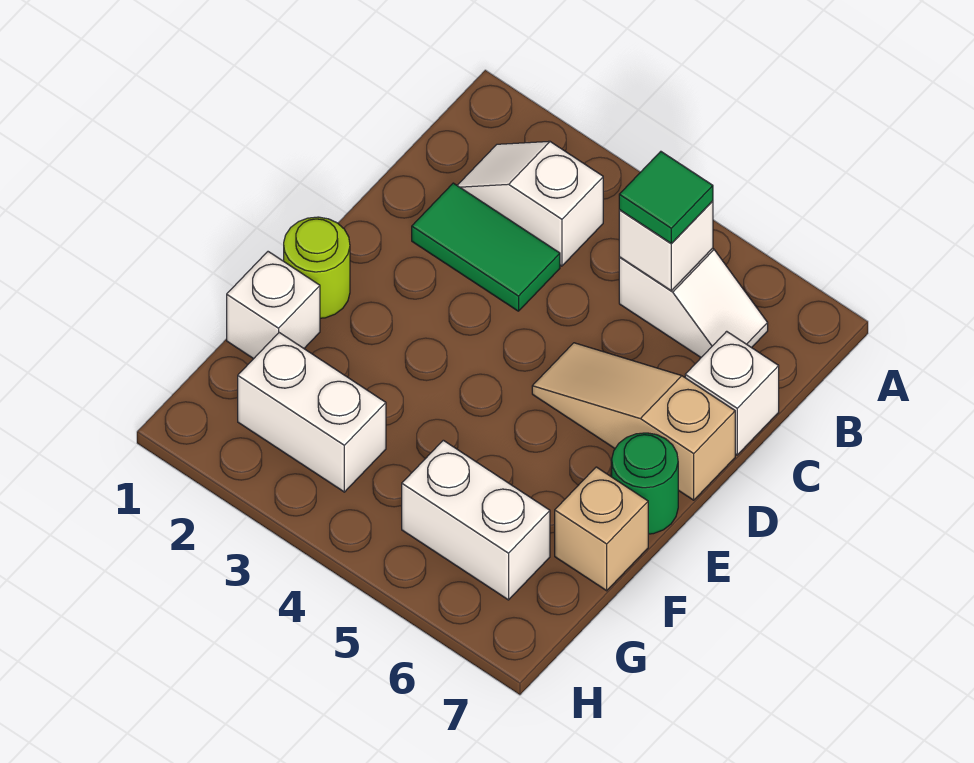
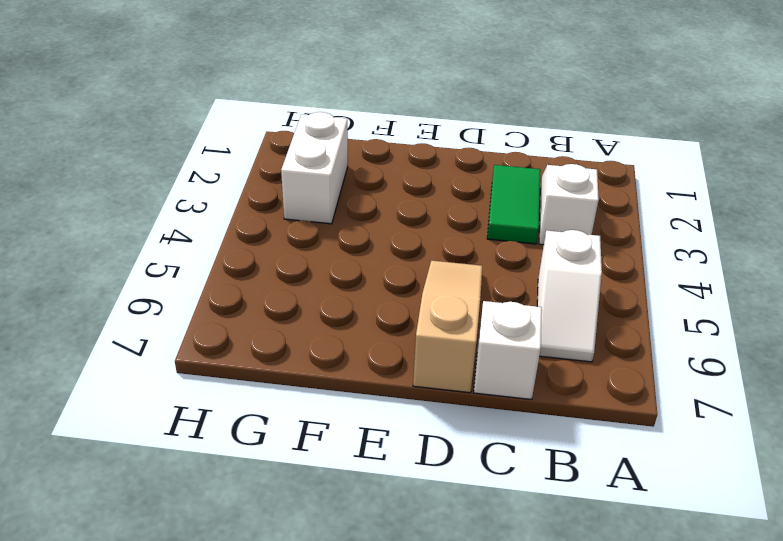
none -> lime 1x1 round brick [284,217,350,318]
none -> green 1x1 round brick [612,433,678,534]
none -> white 1x1 brick [227,252,320,359]

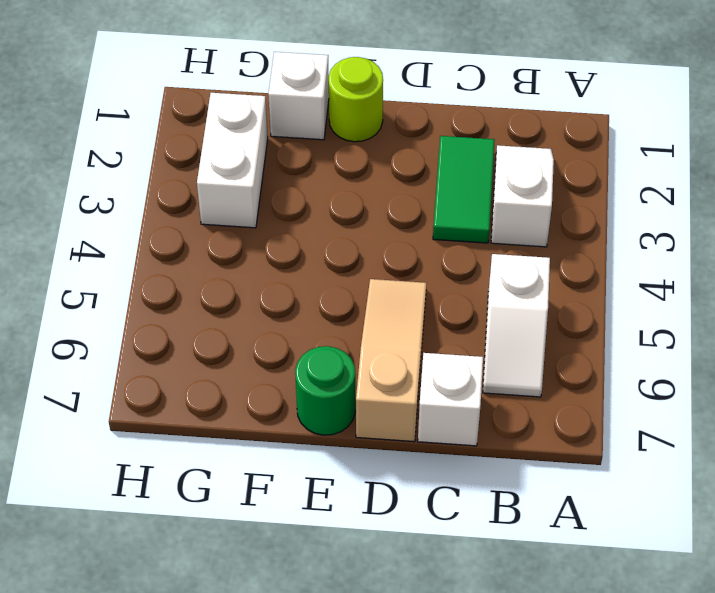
none -> tan 1x1 brick [555,467,648,591]
none -> white 1x2 brick [402,440,550,600]
none -> white 1x1 brick [619,201,713,291]

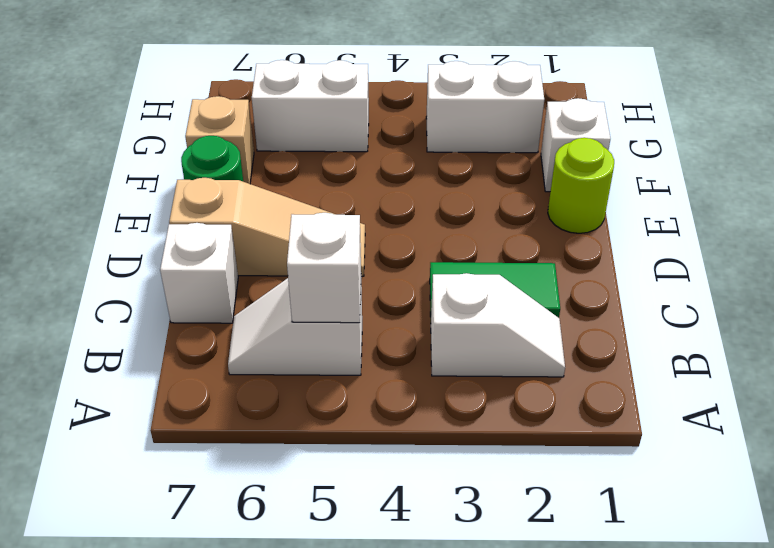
none -> green 1x1 tile [619,152,713,244]

